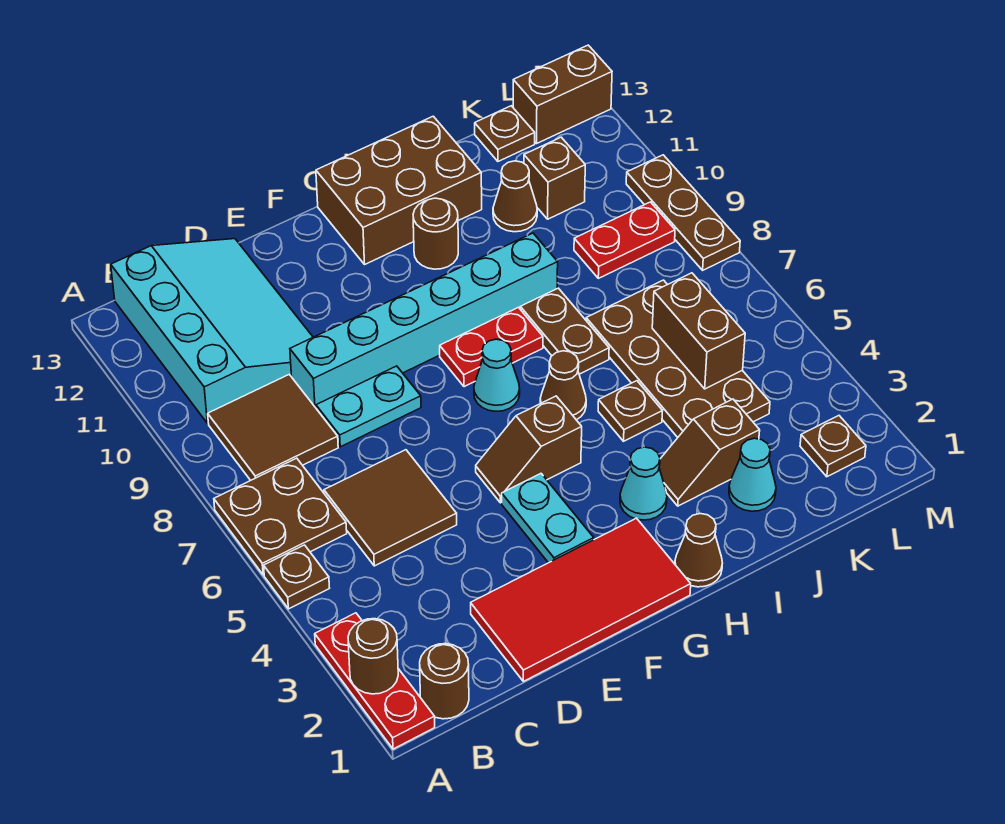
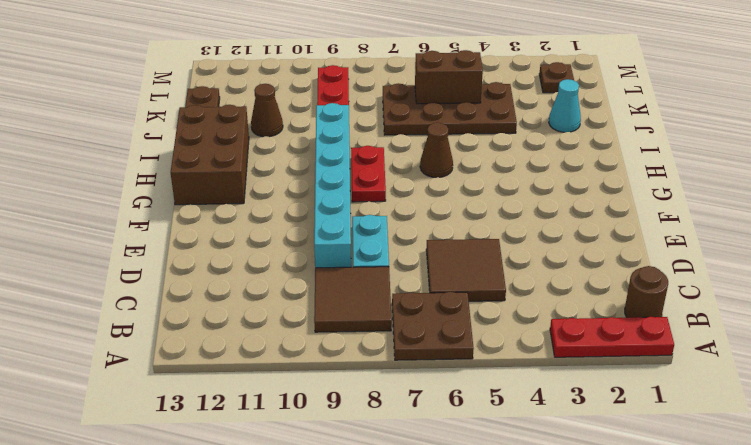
none -> brown 1x1 plate [264,545,329,609]
none -> cyan 3x4 slope [111,239,313,423]
none -> red 2x4 tile [471,518,691,681]
none -> cyan 1x2 plate [502,474,594,563]

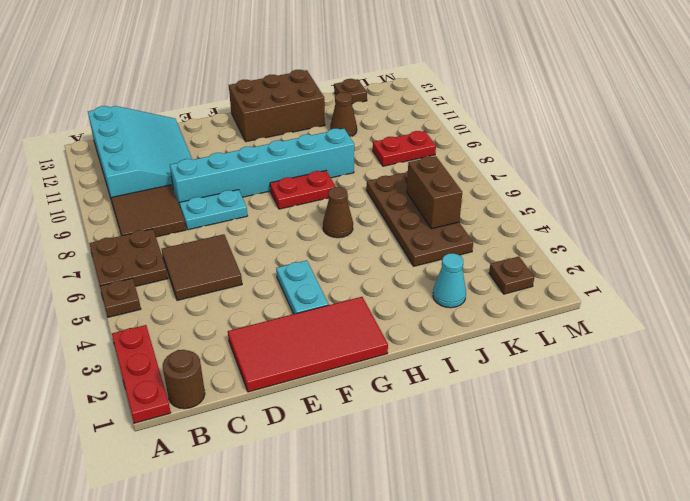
none -> brown 1x2 slope [476,396,582,503]
none -> cyan 1x1 cone [474,339,520,411]
none -> brown 1x1 cone [675,514,722,587]
none -> cyan 1x1 cone [620,447,667,520]

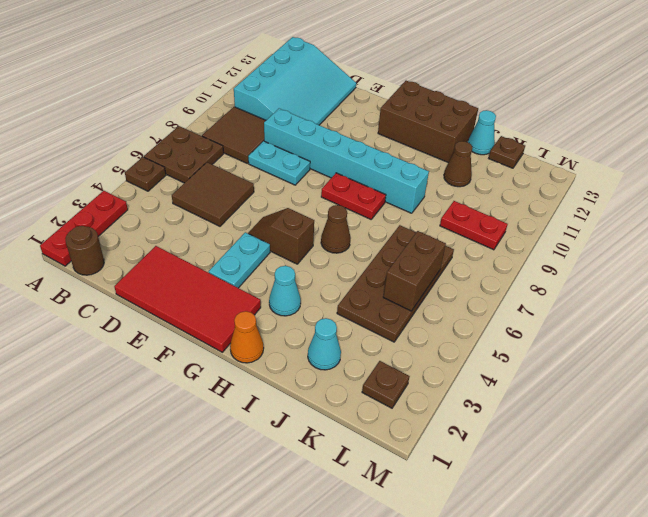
orange 1x1 cone [230,311,264,363] -> brown 1x1 cone [675,514,722,587]
cyan 1x1 cone [468,110,496,155] -> cyan 1x1 cone moved to [474,339,520,411]
none -> brown 1x1 round brick [413,198,458,269]
none -> brown 1x2 slope [659,399,760,506]
none -> brown 1x1 plate [598,381,662,441]
none -> brown 1x2 plate [520,288,609,374]

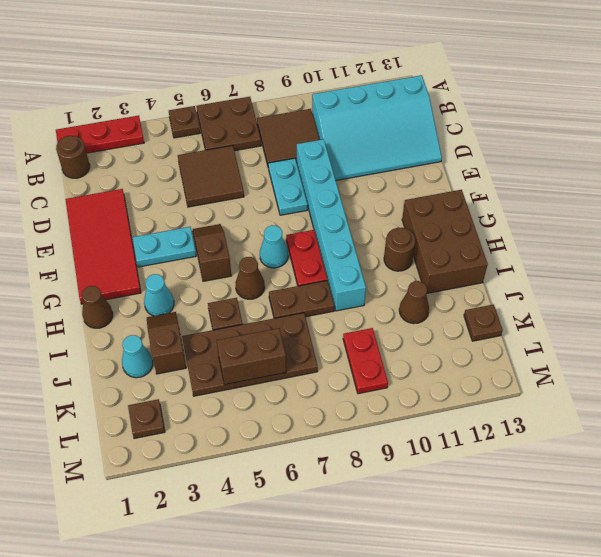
none -> brown 1x1 brick [524,137,585,219]
none -> brown 1x2 brick [513,45,612,143]
none -> brown 1x3 plate [626,155,740,270]
none -> brown 1x1 round brick [348,619,398,694]

